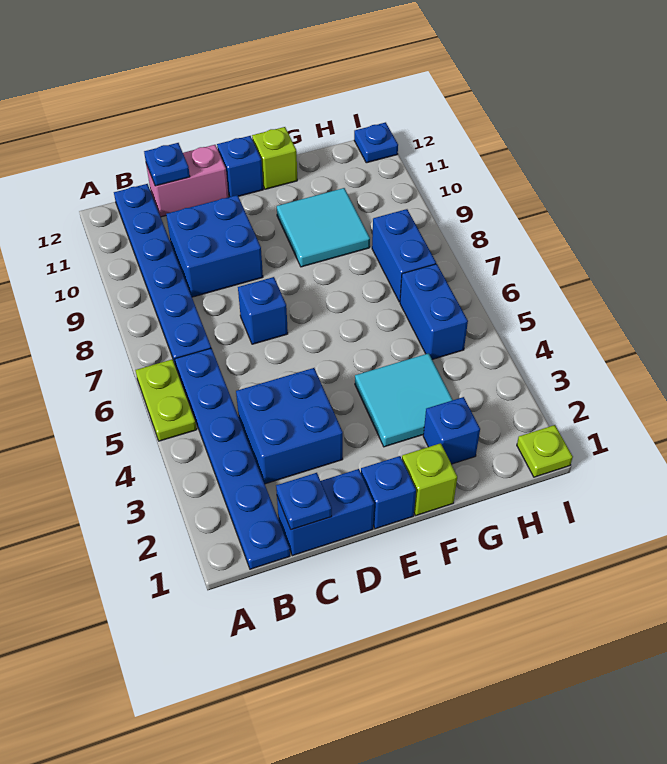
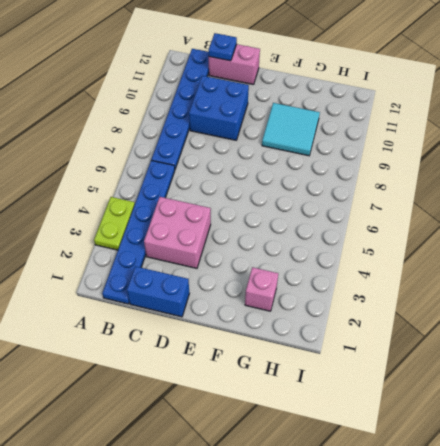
lime 1x2 plate [94,197,135,250] -> lime 1x2 plate moved to [135,359,197,441]
pink 2x2 brick [144,197,211,268] -> blue 2x2 brick [236,368,343,484]
pink 1x1 brick [245,267,278,311] -> blue 1x1 brick [423,397,480,464]
none -> blue 1x1 brick [238,277,288,344]
none -> blue 1x1 brick [361,456,416,529]
none -> blue 1x1 brick [217,136,263,197]

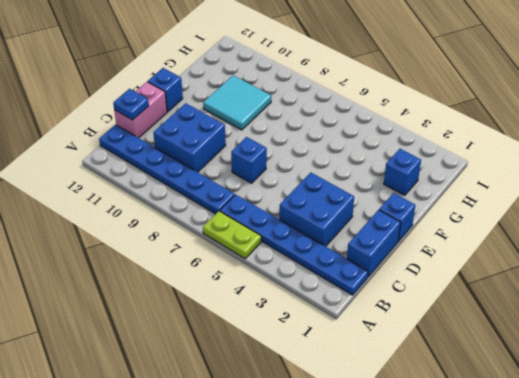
none -> lime 1x1 brick [402,443,457,516]
none -> cyan 2x2 tile [355,353,453,447]
none -> lime 1x1 brick [252,127,297,189]

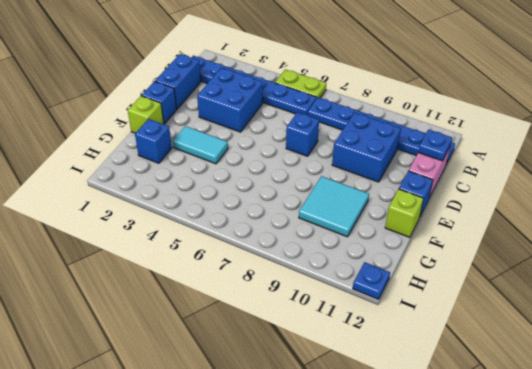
cyan 1x2 tile [173,126,228,164] -> cyan 2x2 tile [355,353,453,447]
none -> blue 1x2 brick [400,264,468,359]
none -> blue 1x2 brick [372,209,436,302]
none -> lime 1x1 plate [517,425,573,477]

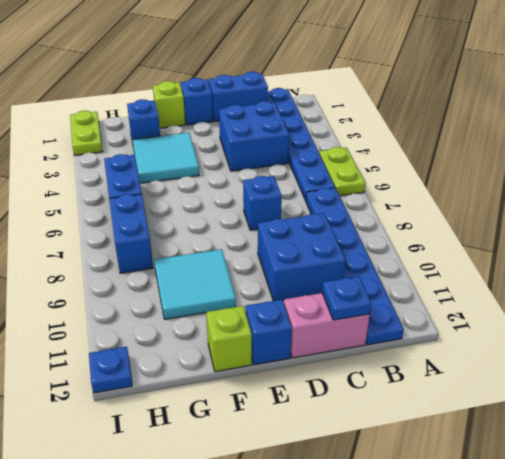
lime 1x2 plate [70,111,103,155] -> lime 1x1 plate [517,425,573,477]
none -> blue 1x1 plate [276,473,332,530]

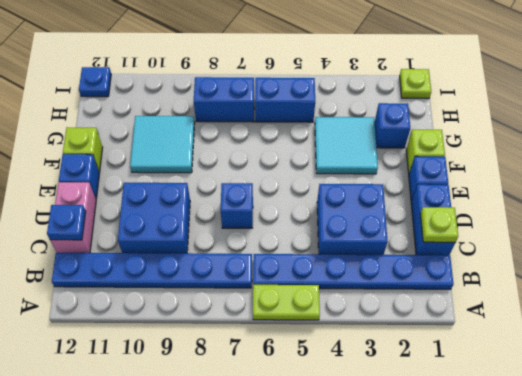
lime 1x1 plate [420,207,458,242] -> blue 1x1 plate [276,473,332,530]

